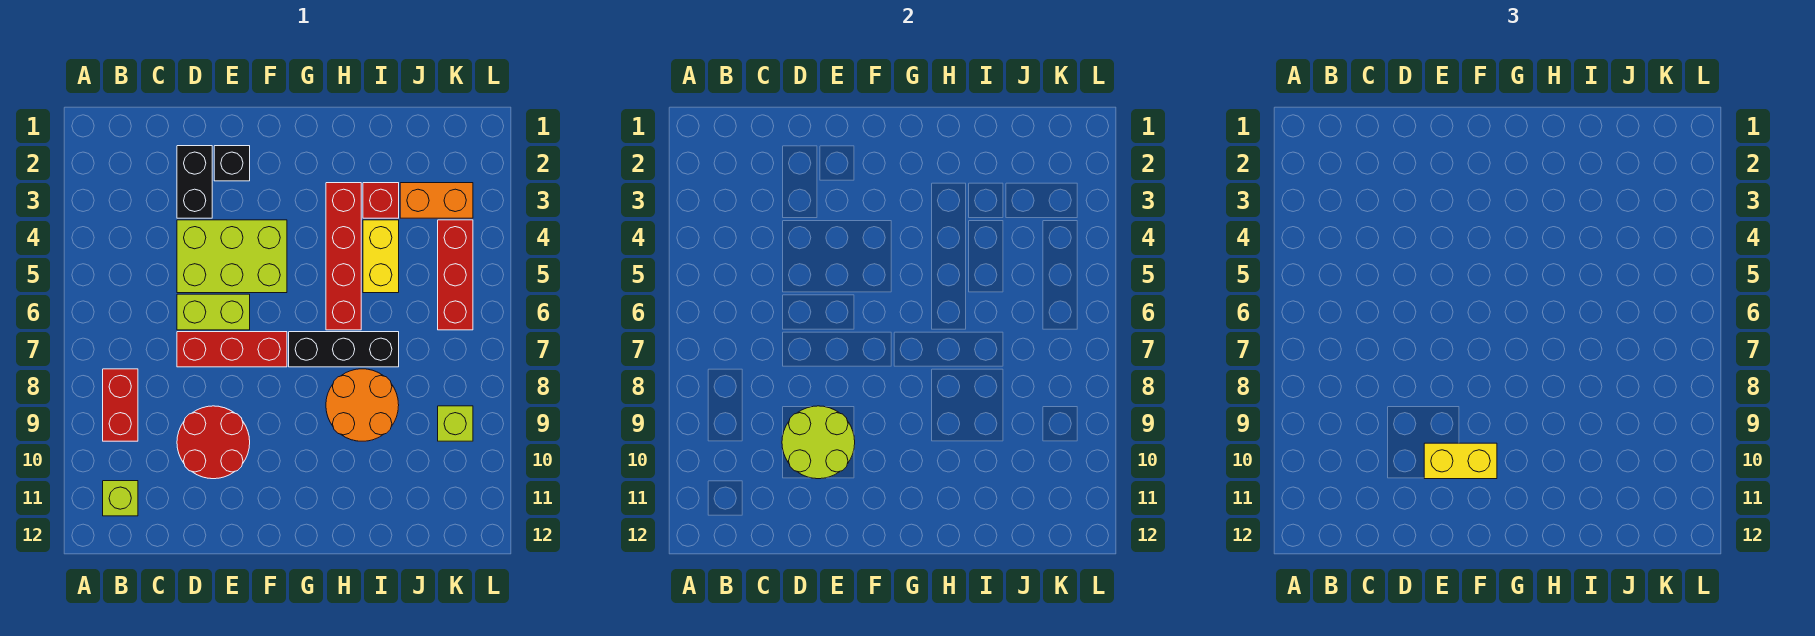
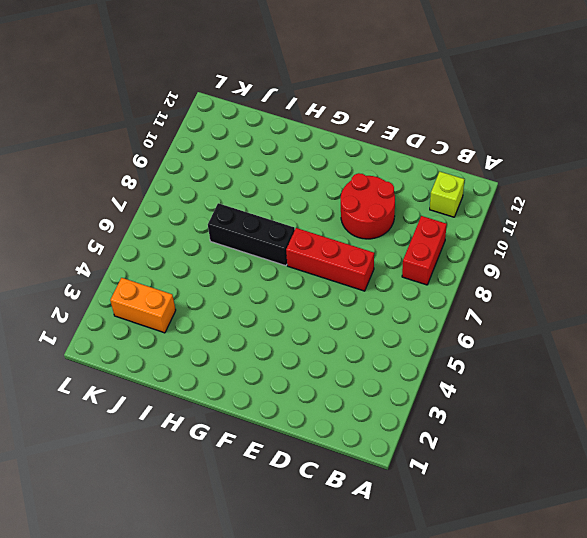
none -> black 1x2 brick [177,146,212,218]
none -> lime 2x3 brick [177,220,287,293]
none -> lime 1x2 brick [177,294,250,330]

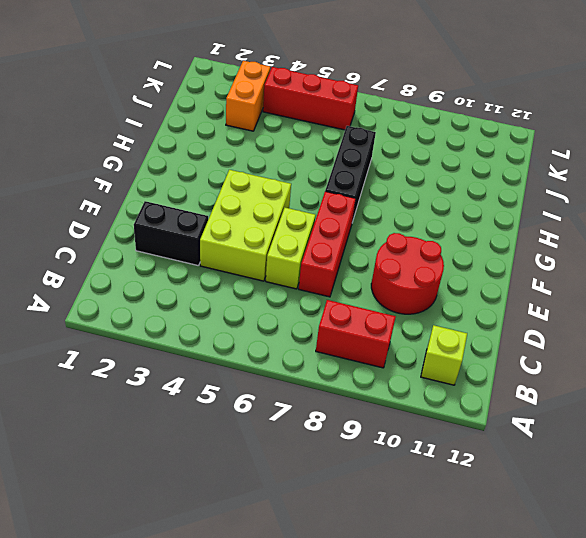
none -> black 1x1 brick [214,146,250,181]
none -> red 1x4 brick [326,183,361,330]
none -> orange 2x2 round brick [326,369,399,441]

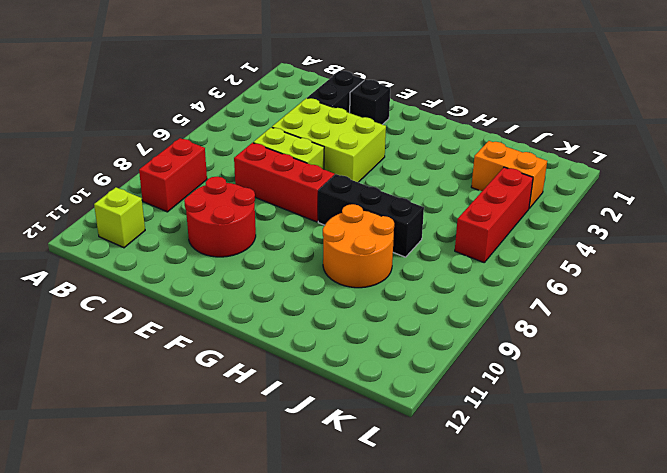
none -> red 1x4 brick [326,183,361,330]
none -> red 1x1 brick [363,183,399,218]
none -> yellow 1x2 brick [363,220,399,293]

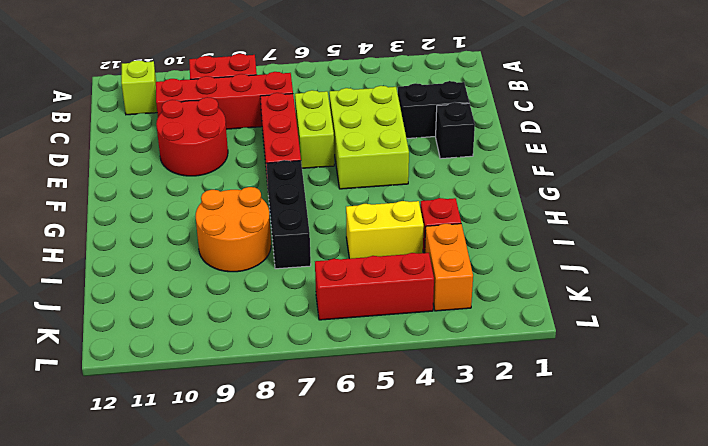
red 1x4 brick [156,72,293,129] -> red 1x4 brick moved to [326,183,361,330]
none -> lime 1x1 brick [438,406,473,441]
none -> lime 2x2 round brick [782,406,855,479]
none -> yellow 1x2 brick [1424,443,1497,479]

